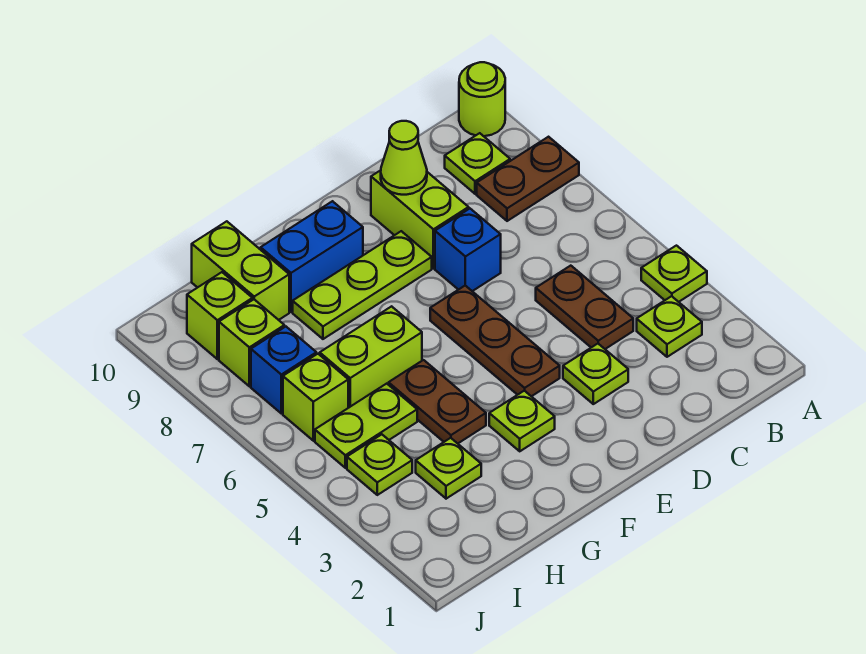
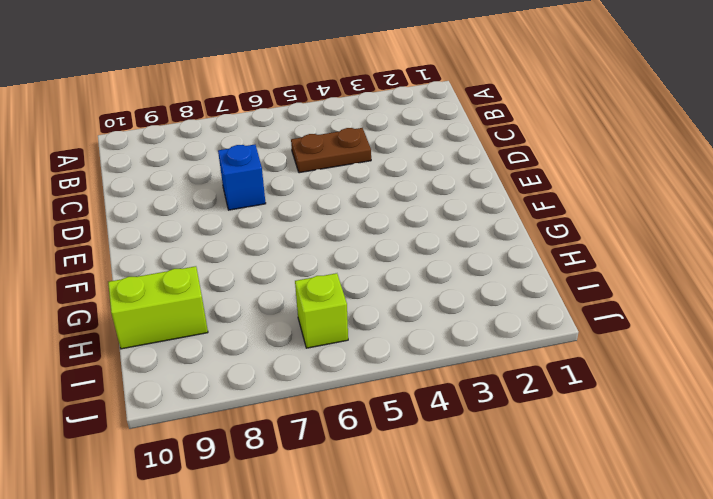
none -> lime 1x1 plate [641,246,707,302]
none -> brown 1x2 plate [477,137,579,221]
none -> lime 1x1 round brick [459,62,505,136]

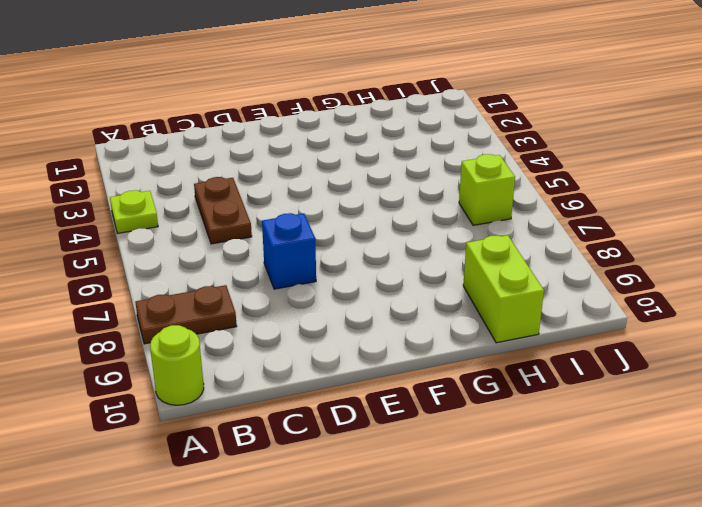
none -> lime 1x1 plate [637,296,702,357]
none -> lime 1x1 plate [445,133,510,194]
none -> lime 1x1 plate [563,344,628,404]

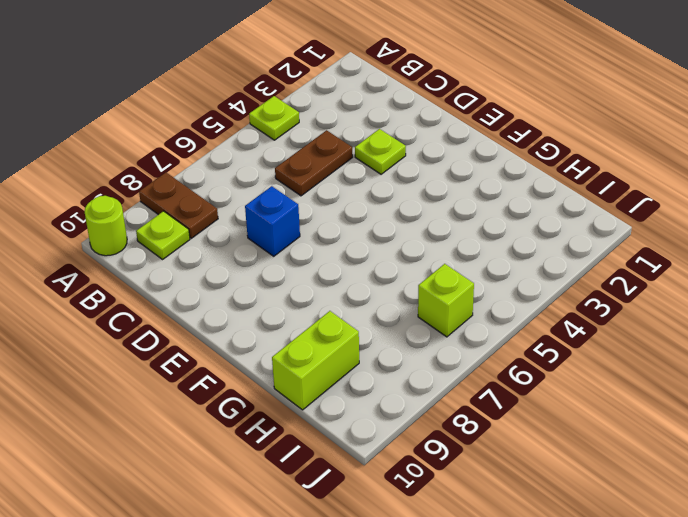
none -> lime 1x1 plate [637,296,702,357]
none -> lime 1x2 brick [371,170,469,268]
none -> brown 1x3 plate [430,286,560,396]

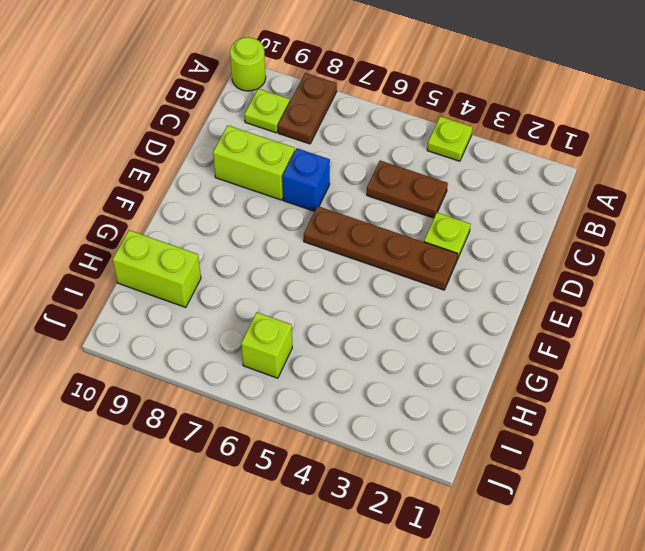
brown 1x4 plate [304,206,458,290] -> brown 1x3 plate [430,286,560,396]
none -> lime 1x1 plate [637,296,702,357]
none -> lime 1x3 plate [293,231,432,339]
none -> lime 1x1 plate [489,391,555,451]

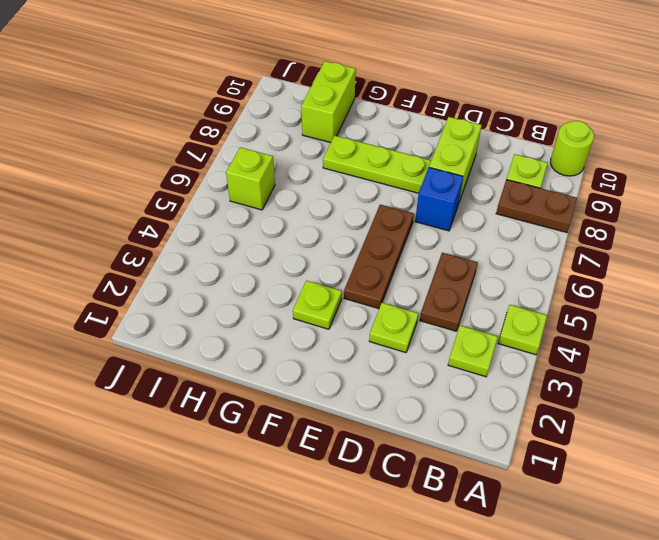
none -> blue 1x2 brick [261,201,363,312]
none -> brown 1x2 plate [389,360,486,443]
none -> lime 1x2 brick [320,306,422,408]

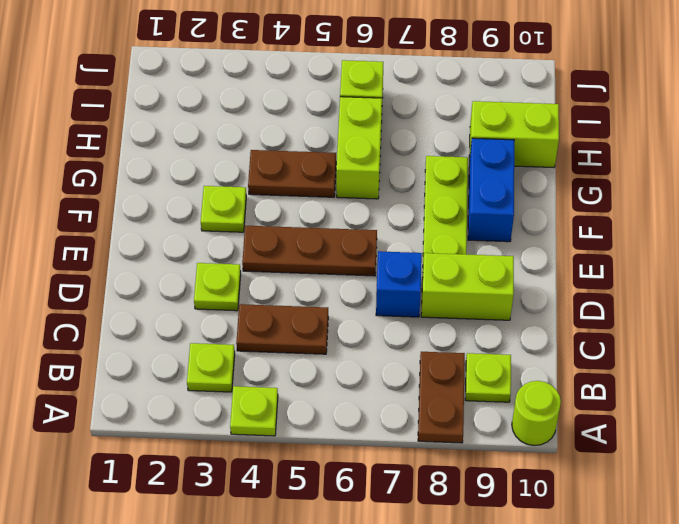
none -> lime 1x1 plate [416,438,481,499]
none -> lime 1x2 plate [315,384,417,468]
none -> lime 1x1 plate [347,434,412,495]

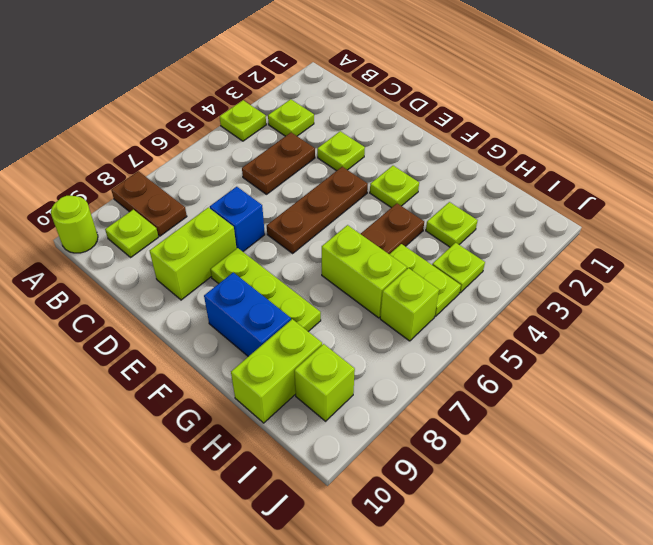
none -> blue 1x1 brick [251,327,316,413]
none -> lime 1x1 brick [219,299,284,386]
none -> lime 1x1 cone [381,121,427,195]

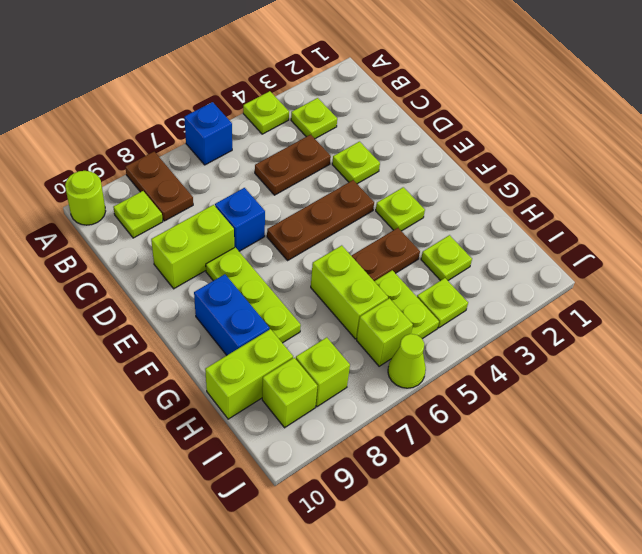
blue 1x1 brick [184,102,232,165] -> blue 1x1 brick moved to [251,327,316,413]
lime 1x1 cone [388,334,426,388] -> lime 1x1 cone moved to [381,121,427,195]

